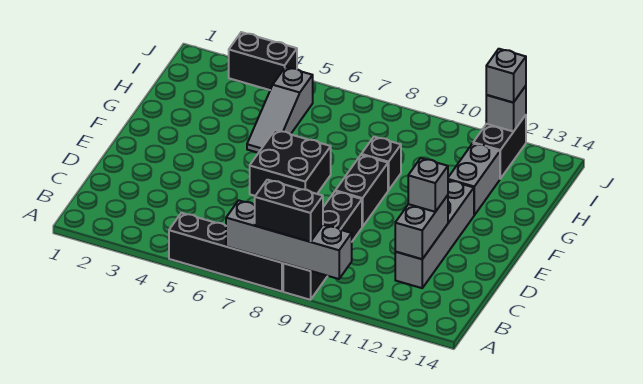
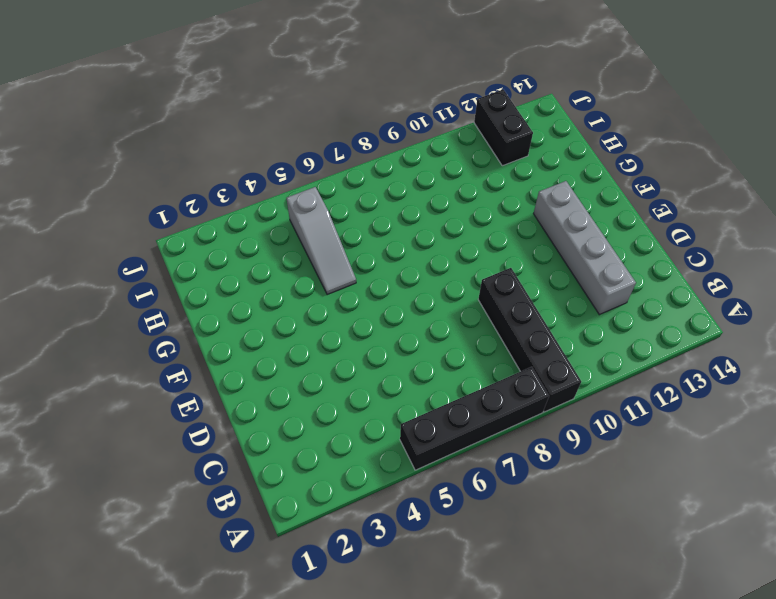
none -> black 2x2 brick [250,130,331,196]
none -> black 1x2 brick [335,155,388,227]
none -> black 1x1 brick [361,137,401,190]

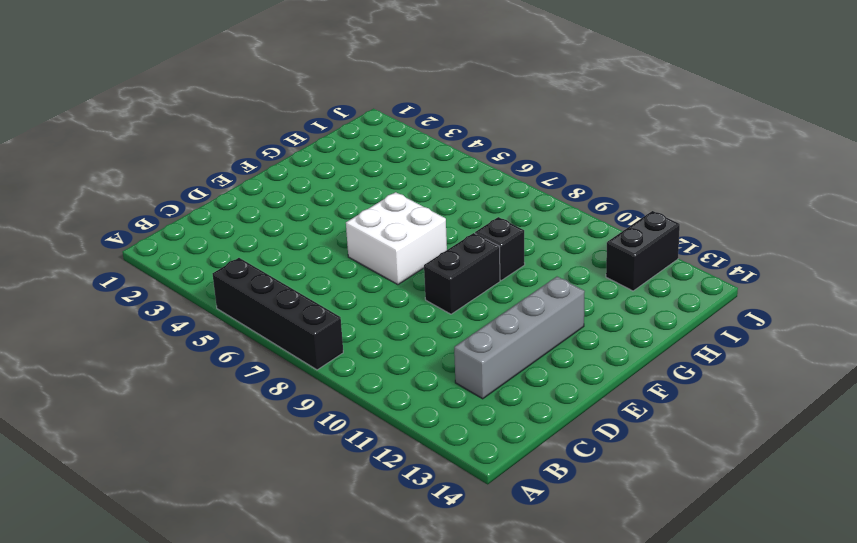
white 2x2 brick [346,192,447,285] -> black 2x2 brick [250,130,331,196]
none -> black 1x4 brick [283,191,362,300]
none -> grey 1x3 slope [247,67,313,153]
none -> grey 1x2 brick [448,143,500,215]

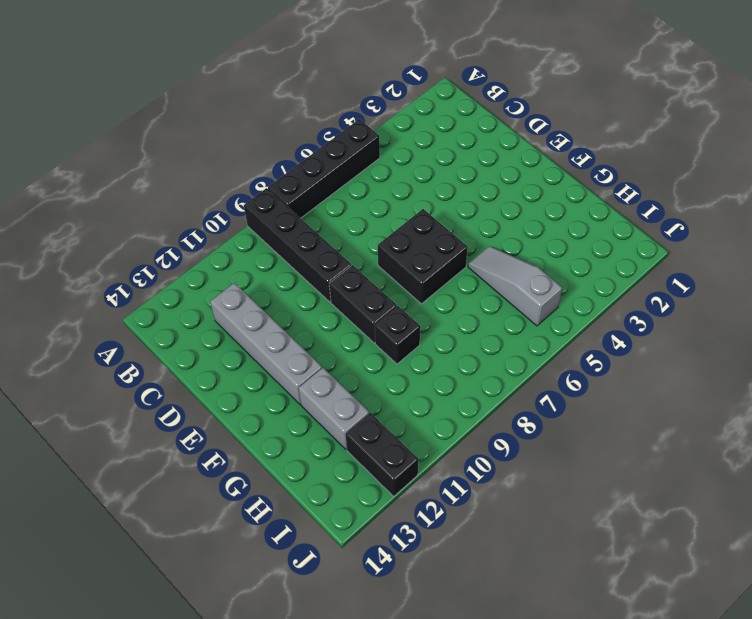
none -> black 1x2 brick [229,32,297,90]
none -> grey 1x4 brick [226,200,352,279]
none -> grey 1x2 brick [395,195,448,259]

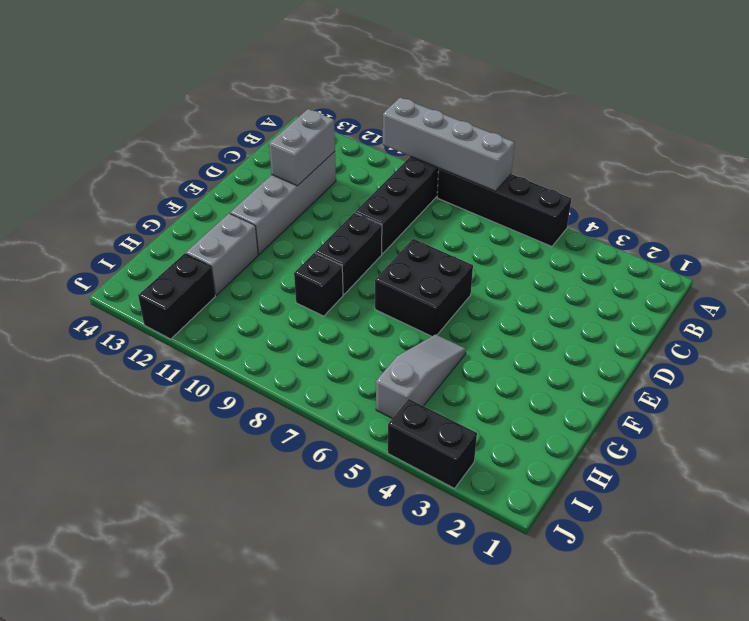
none -> grey 1x1 brick [486,86,526,132]
none -> black 1x2 brick [255,180,323,242]
none -> grey 1x1 brick [408,158,448,212]

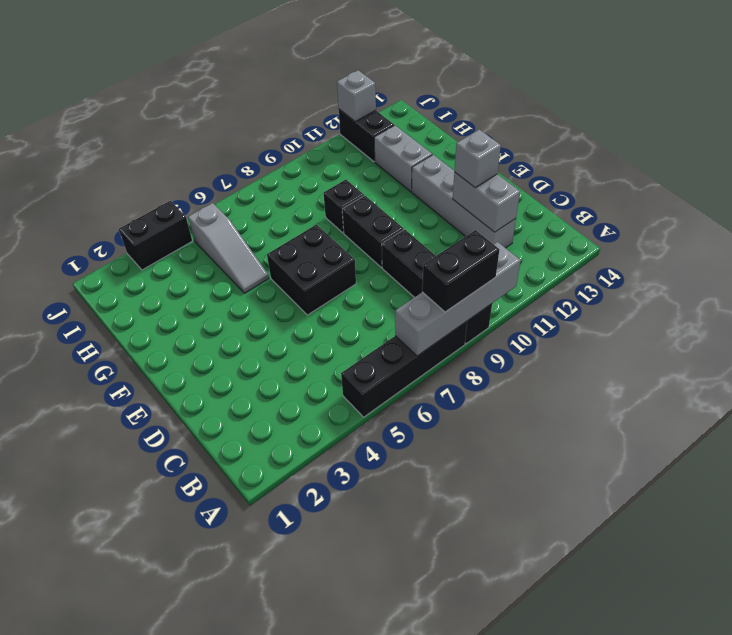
none -> grey 1x1 brick [486,49,526,103]

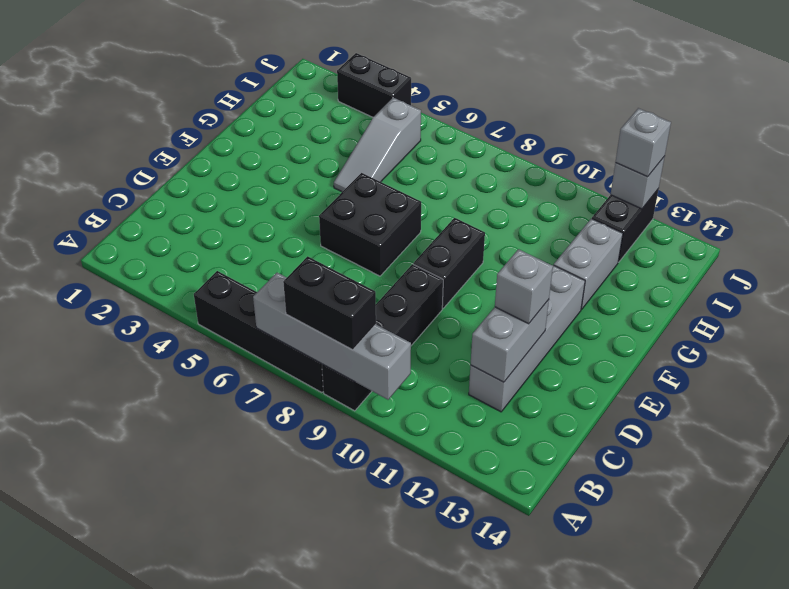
none -> black 1x1 brick [361,137,401,190]

